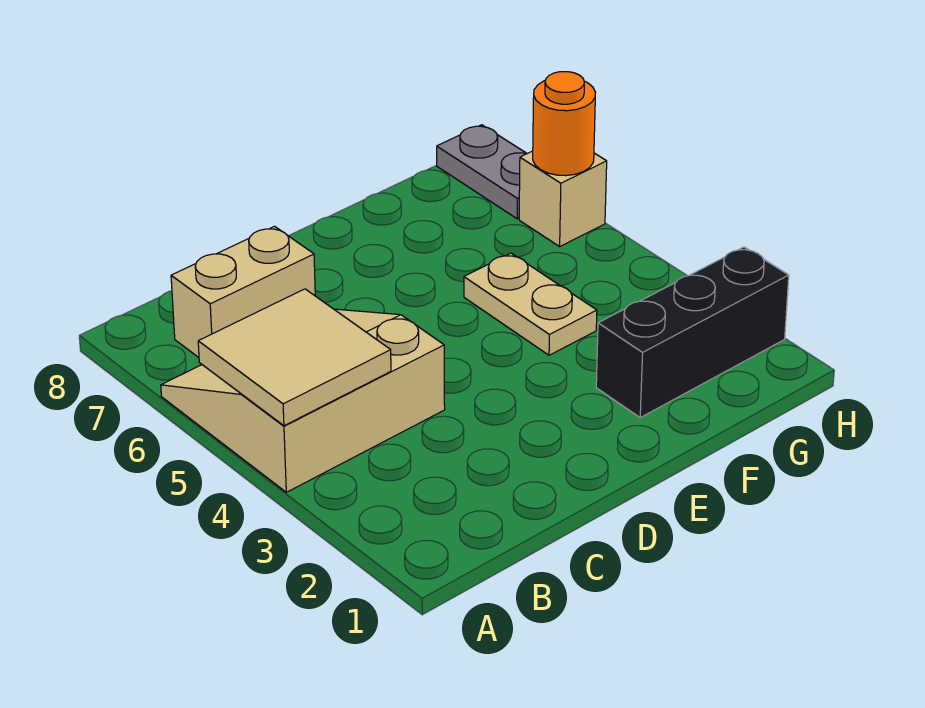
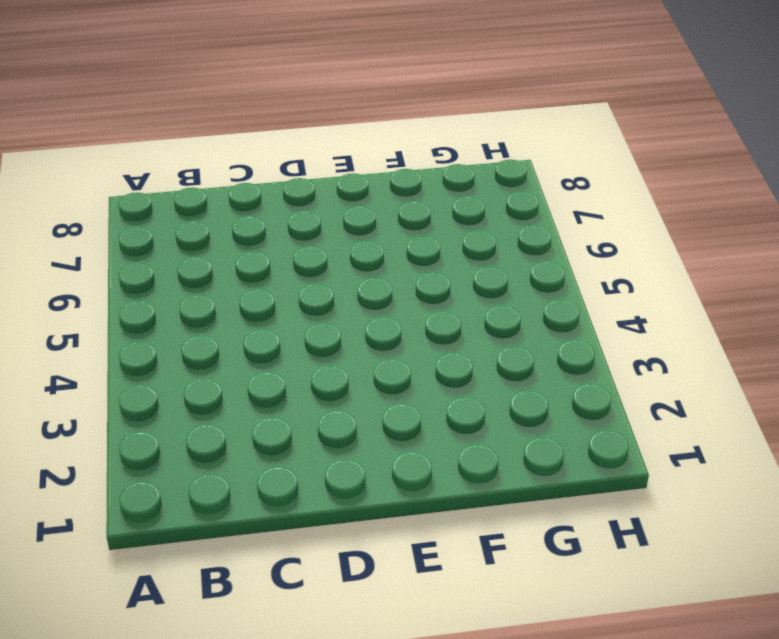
none -> tan 3x3 slope [161,309,445,492]
none -> tan 1x2 brick [171,226,315,357]

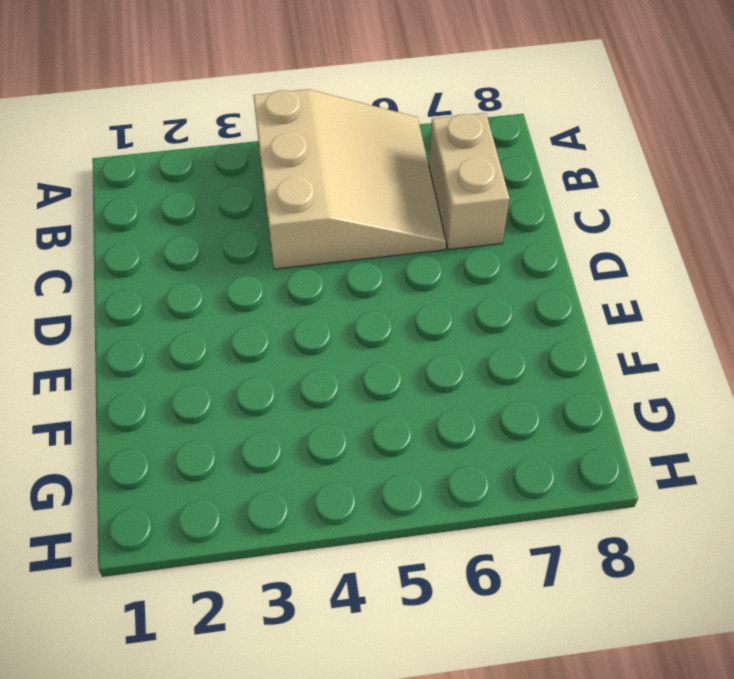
none -> black 1x3 brick [596,247,789,417]
none -> tan 1x2 plate [464,253,597,355]

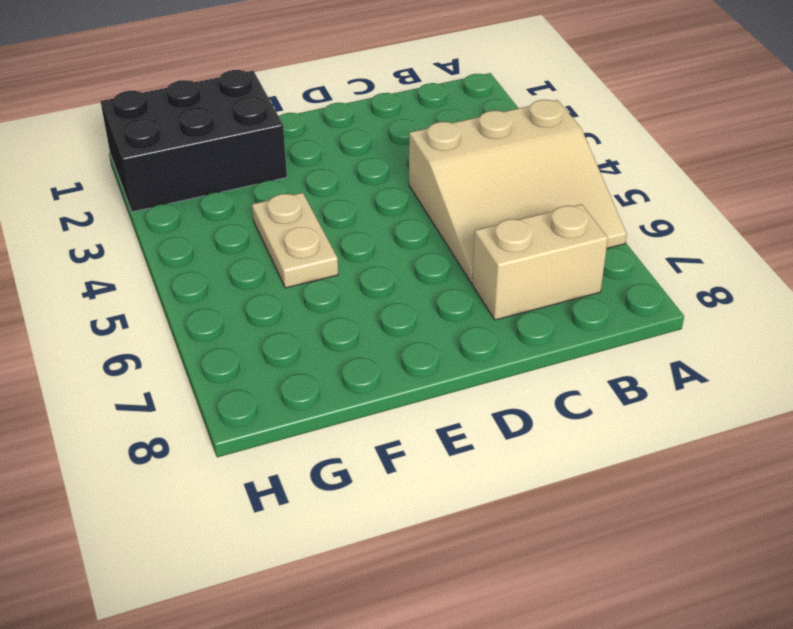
black 2x3 brick [100,70,287,212] -> black 1x3 brick [596,247,789,417]
none -> tan 1x1 brick [519,151,607,246]
none -> grey 1x2 plate [437,125,527,219]

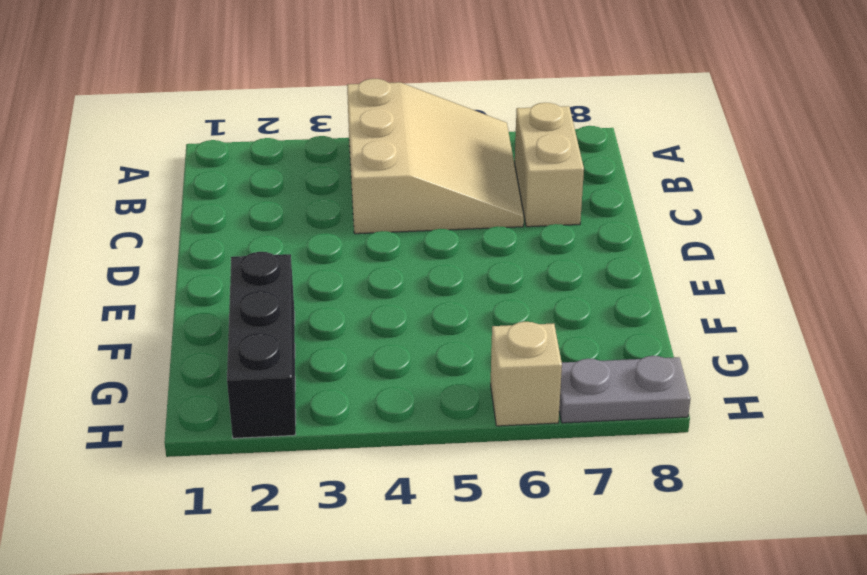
none -> tan 1x2 plate [464,253,597,355]
none -> tan 2x2 tile [198,289,391,426]

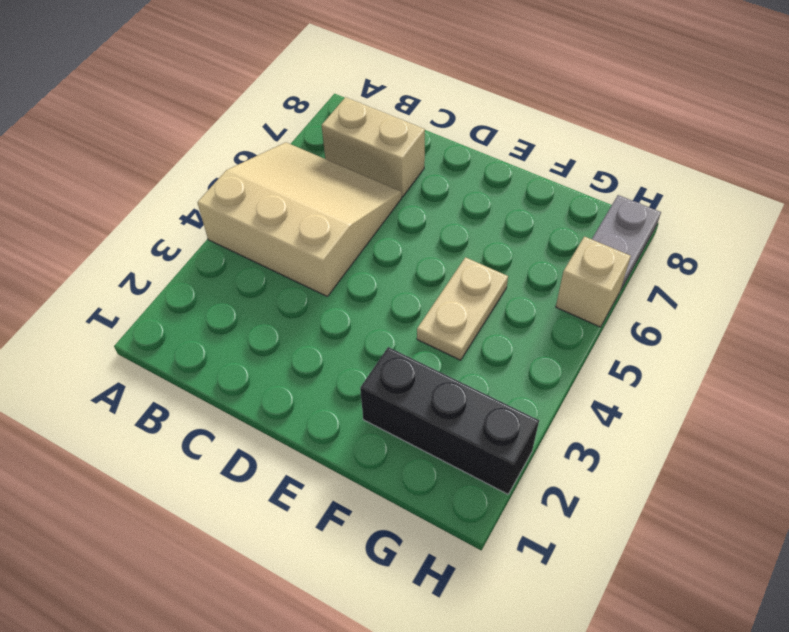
none -> tan 2x2 tile [198,289,391,426]
none -> orange 1x1 round brick [533,72,595,176]

